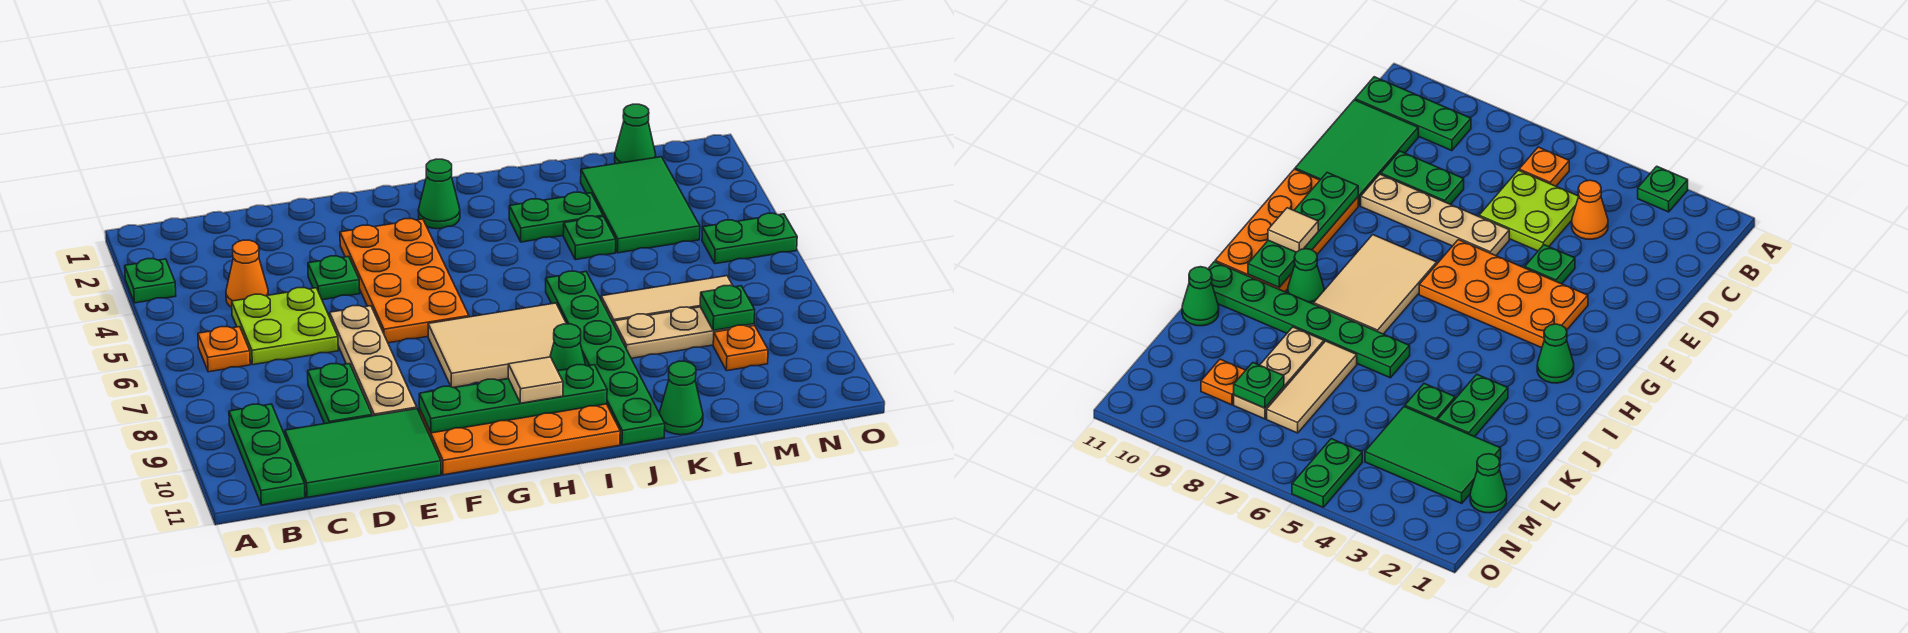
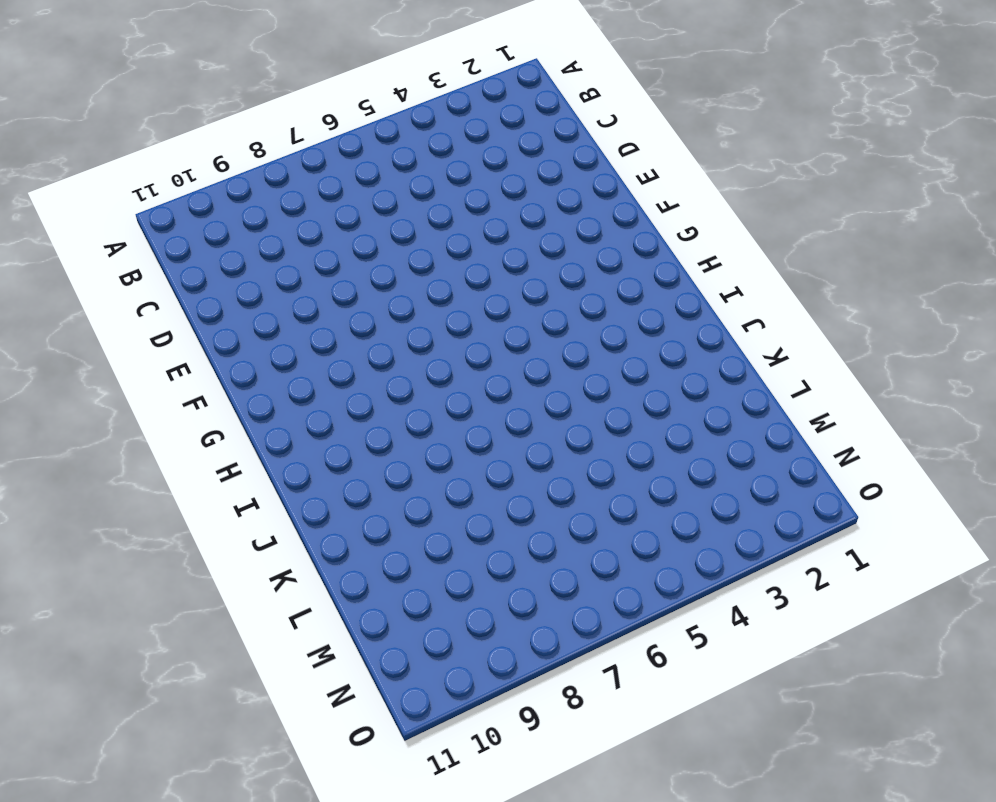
none -> green 1x1 plate [125,259,176,303]
none -> orange 1x1 plate [198,327,250,372]
none -> green 1x3 plate [229,404,305,505]

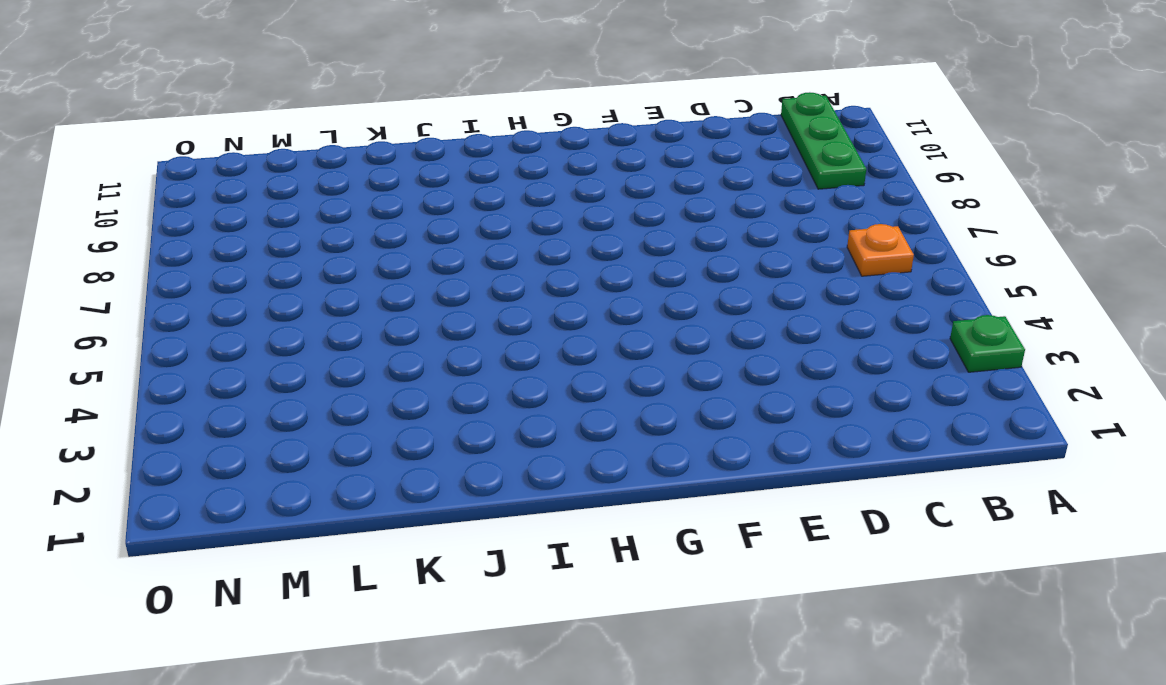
none -> orange 1x1 cone [226,240,268,307]
none -> lime 2x2 plate [232,288,338,365]
none -> green 2x3 tile [285,409,441,498]

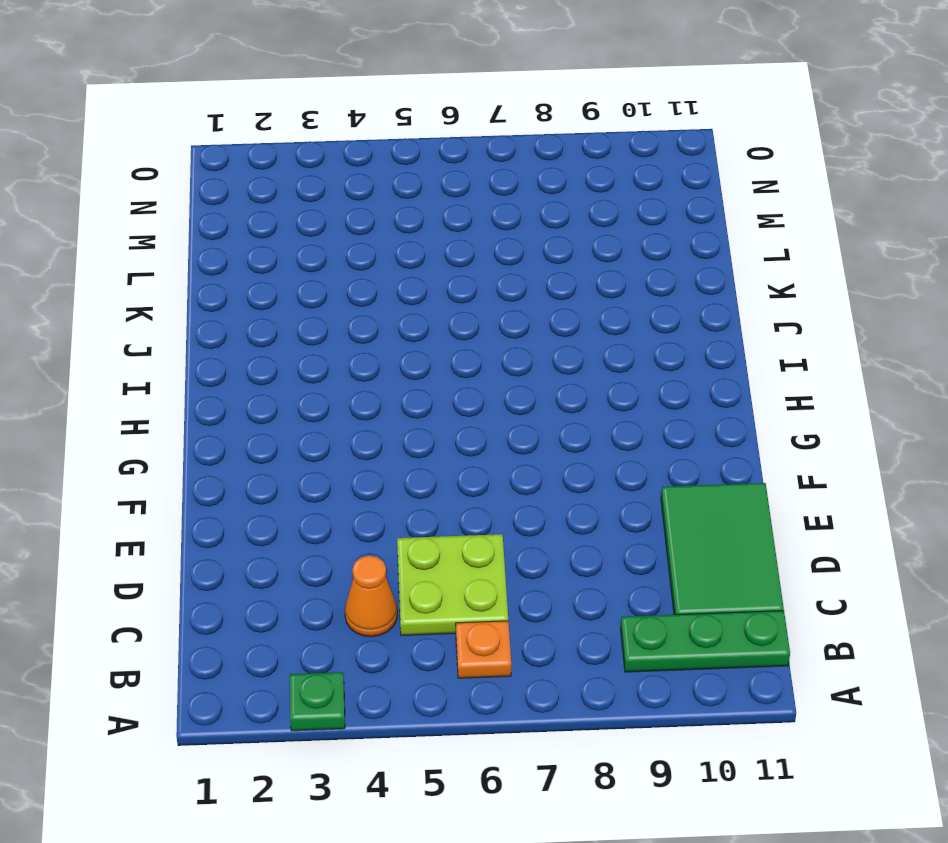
none -> green 1x2 plate [308,364,372,424]
none -> green 1x1 plate [308,256,360,300]
none -> tan 1x4 plate [330,306,417,416]

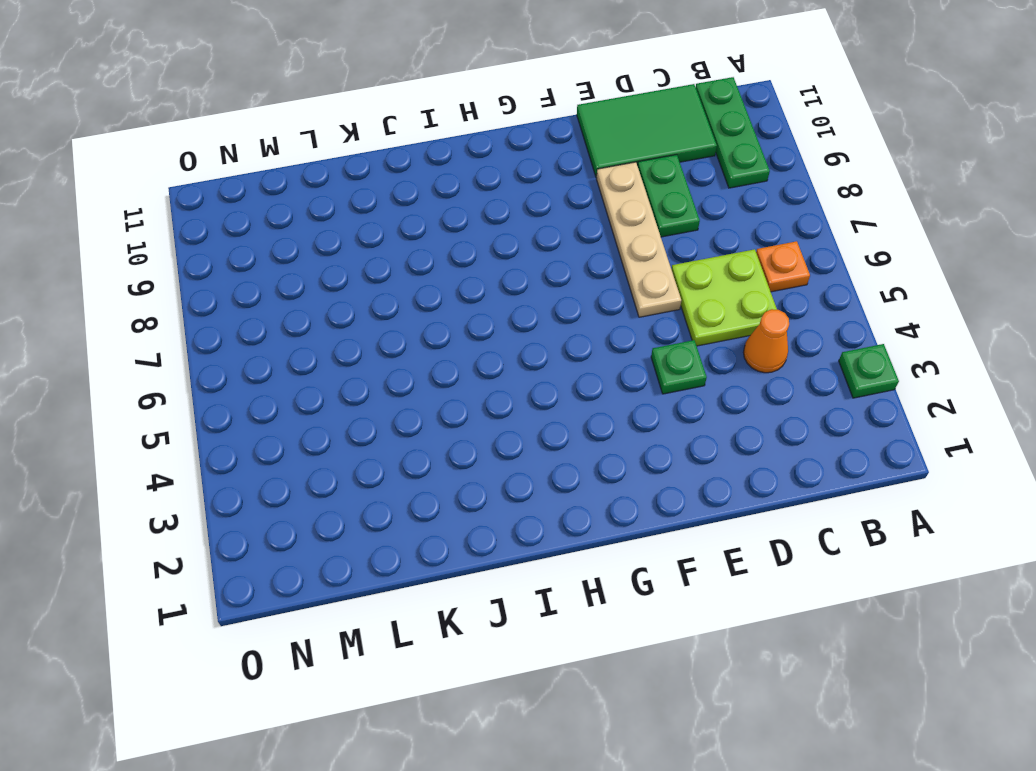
none -> orange 2x4 plate [340,218,469,343]
none -> orange 2x4 plate [419,404,620,475]
none -> tan 2x3 tile [428,303,566,388]

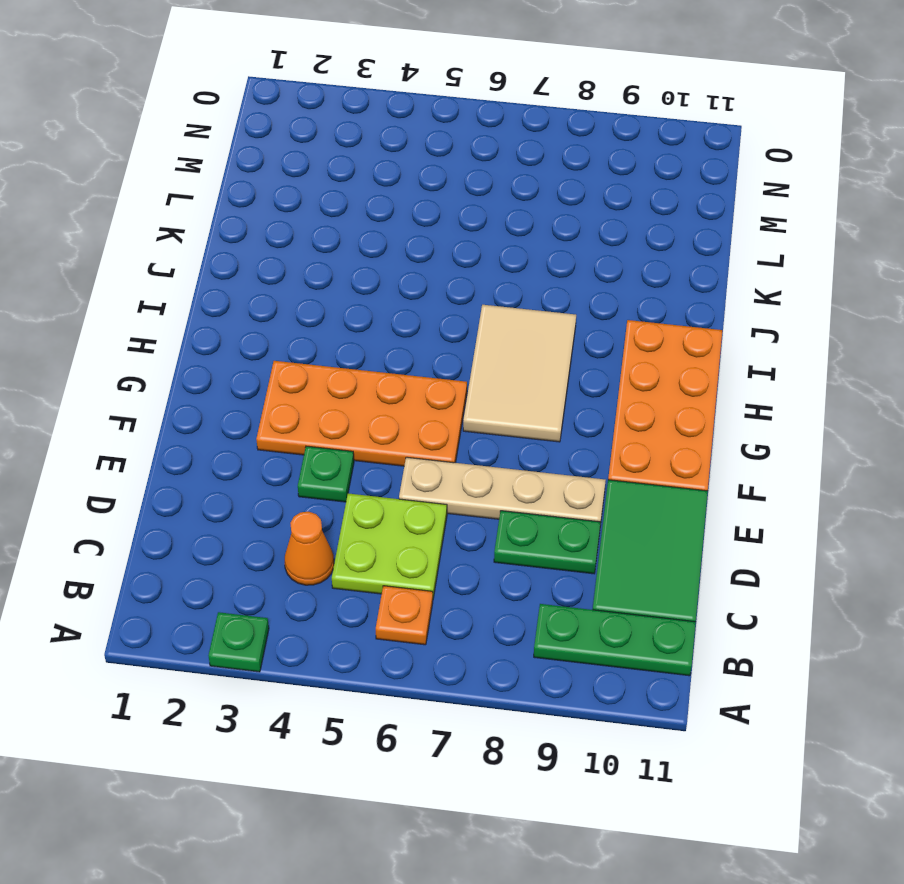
none -> green 1x1 cone [418,159,460,229]
none -> green 1x1 cone [550,324,586,371]
none -> green 1x2 plate [509,192,603,242]

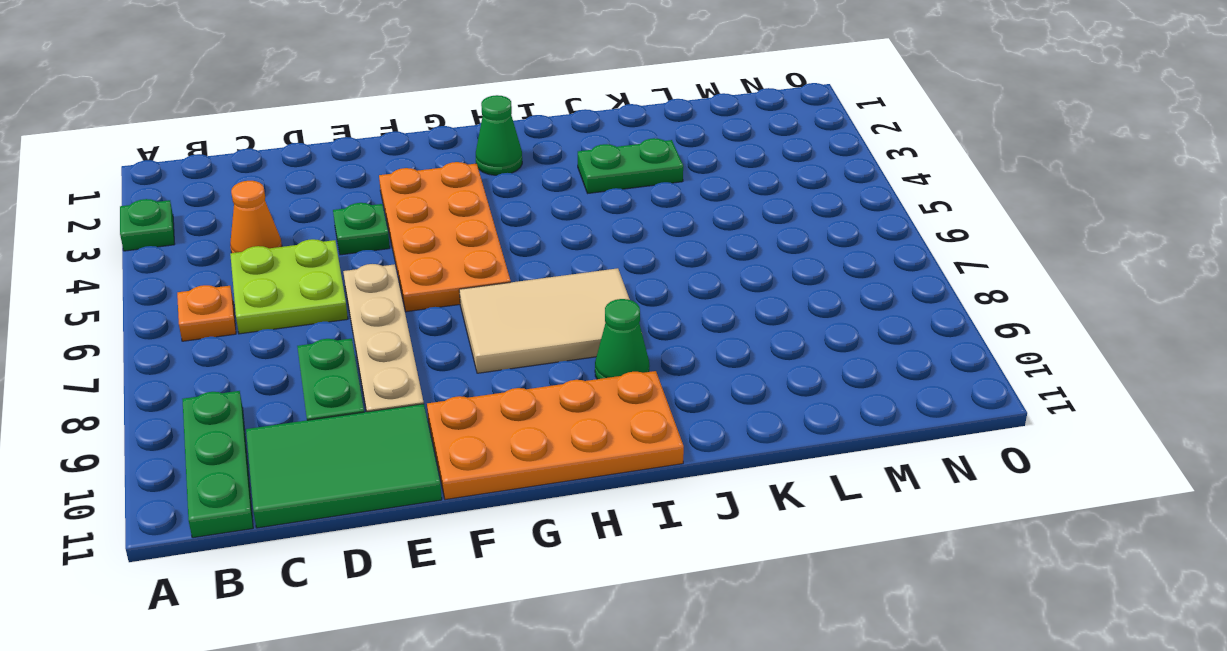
none -> green 1x6 plate [546,271,665,445]
none -> green 1x1 plate [563,216,616,260]
none -> tan 1x3 tile [601,276,733,324]

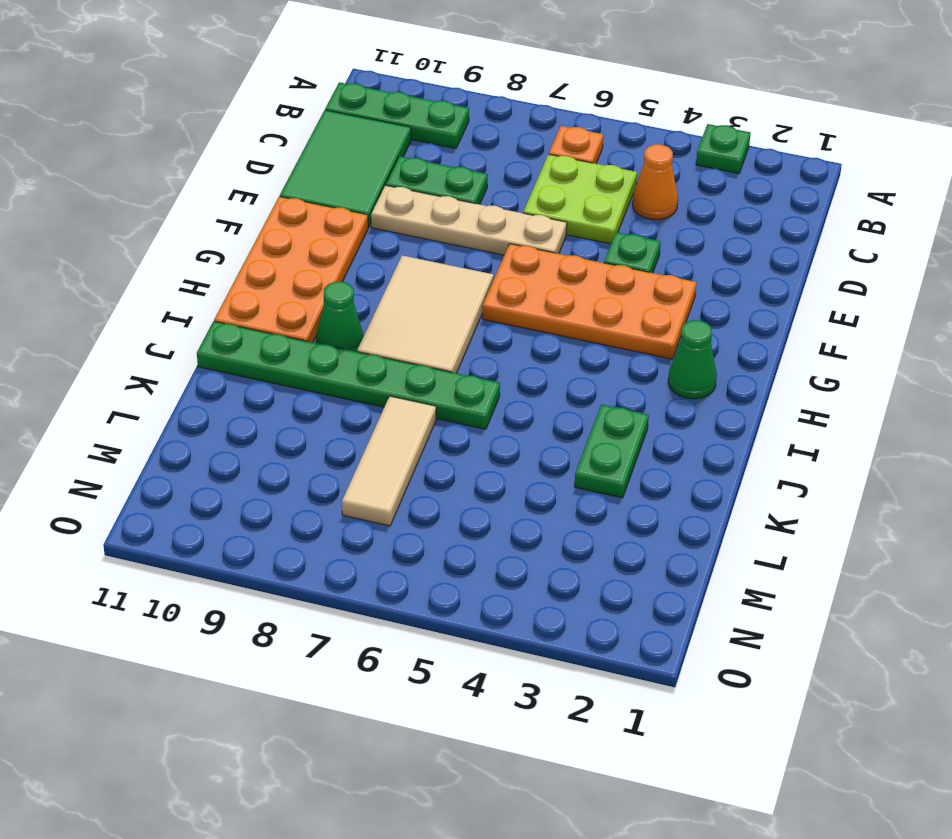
none -> green 1x1 plate [563,216,616,260]
none -> tan 1x3 plate [614,307,754,358]
none -> green 1x1 cone [659,361,703,435]

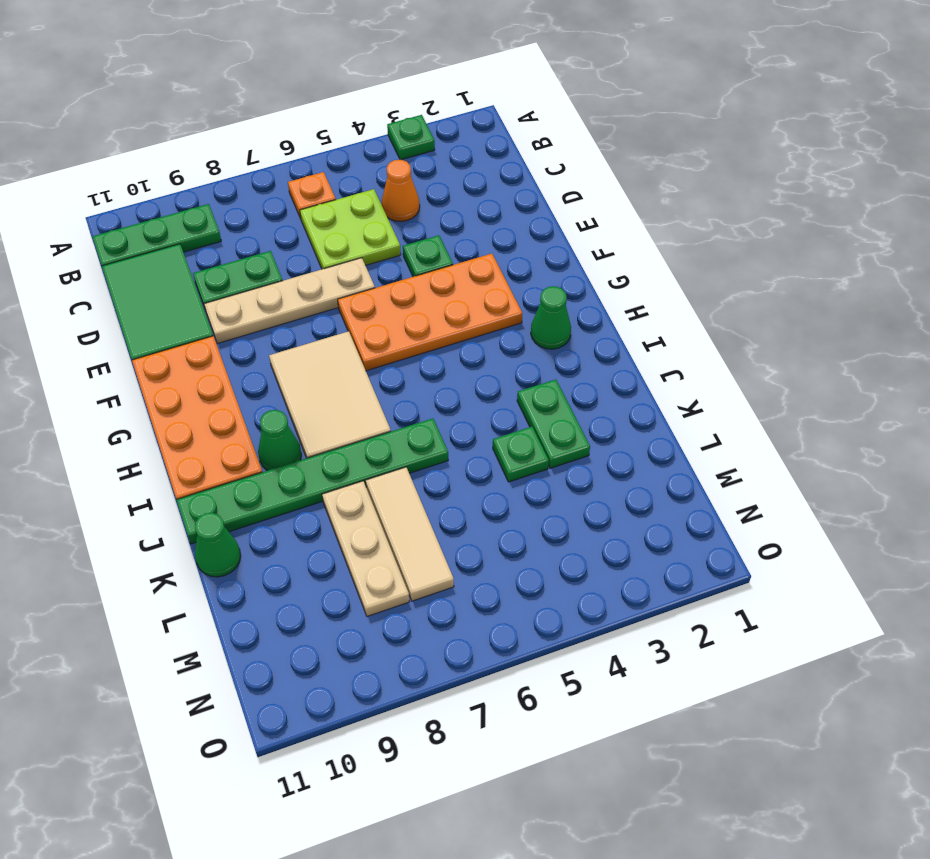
none -> green 2x3 tile [581,157,700,253]
none -> green 1x1 cone [615,104,656,164]
none -> orange 1x1 plate [713,325,768,371]

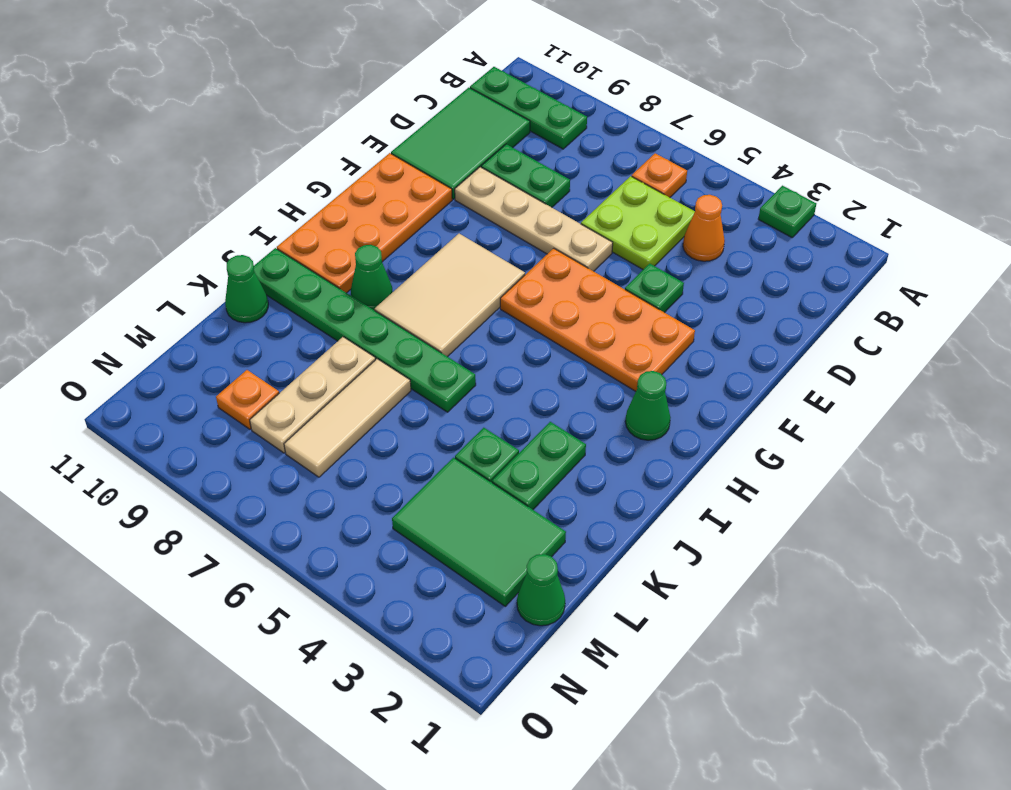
none -> green 1x2 plate [702,213,797,264]
none -> green 1x4 plate [419,365,607,433]
none -> green 1x1 plate [700,285,755,330]

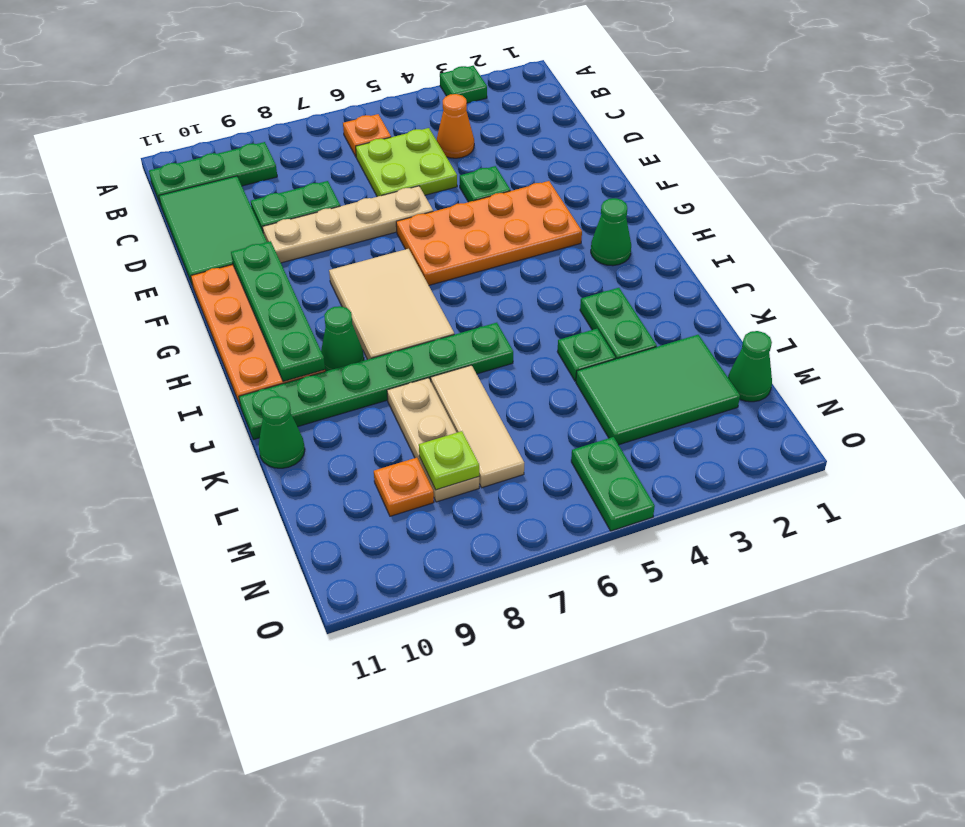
lime 1x1 plate [419,431,479,490] -> green 1x1 plate [700,285,755,330]
none -> tan 1x1 tile [508,357,563,403]

